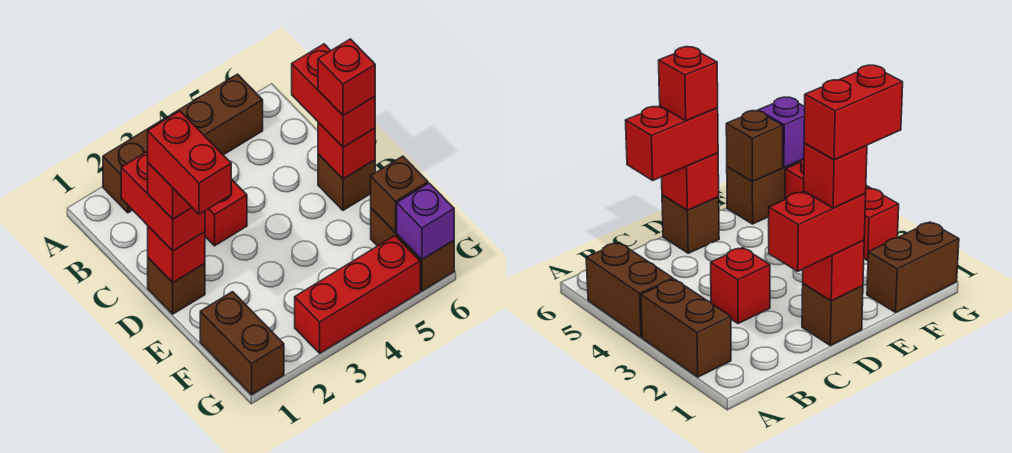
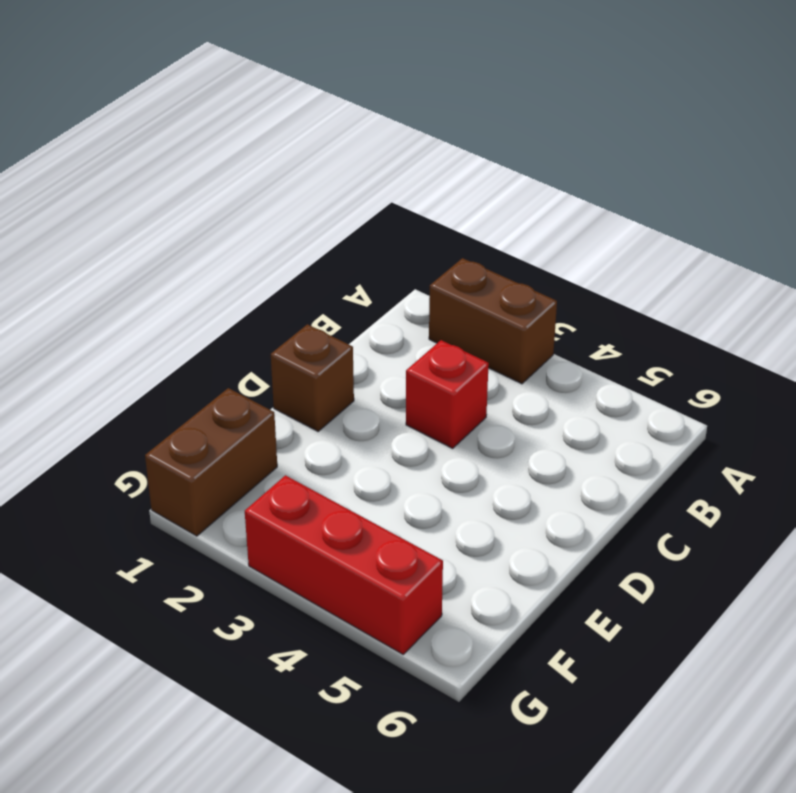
none -> brown 1x2 brick [171,74,263,155]
none -> brown 1x1 brick [318,154,375,210]
none -> brown 1x2 brick [371,208,454,291]

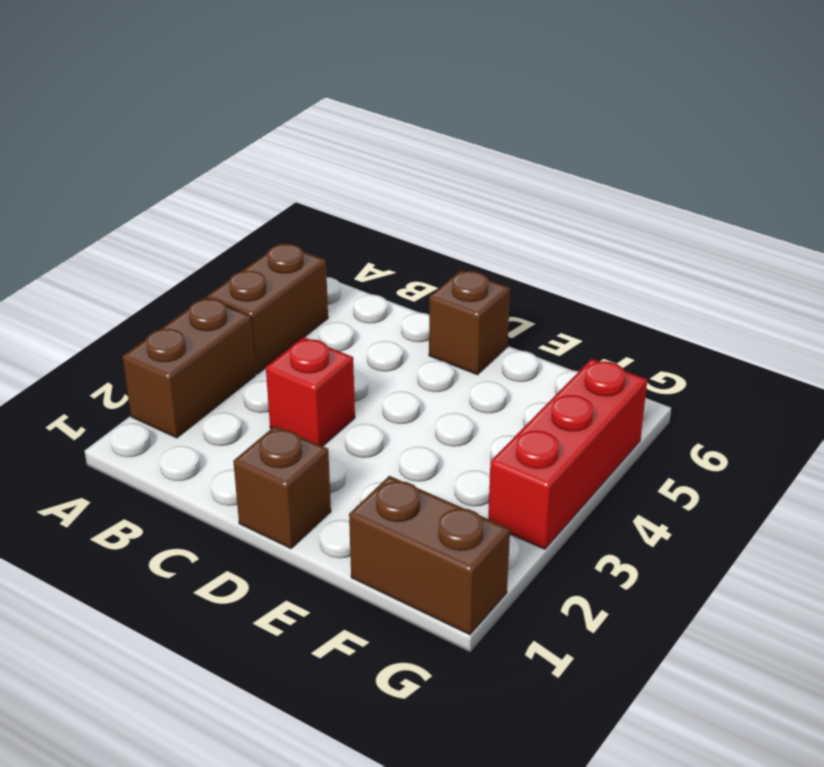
none -> brown 1x2 brick [371,208,454,291]
none -> red 1x1 brick [148,226,205,283]
none -> red 1x1 brick [318,122,375,179]

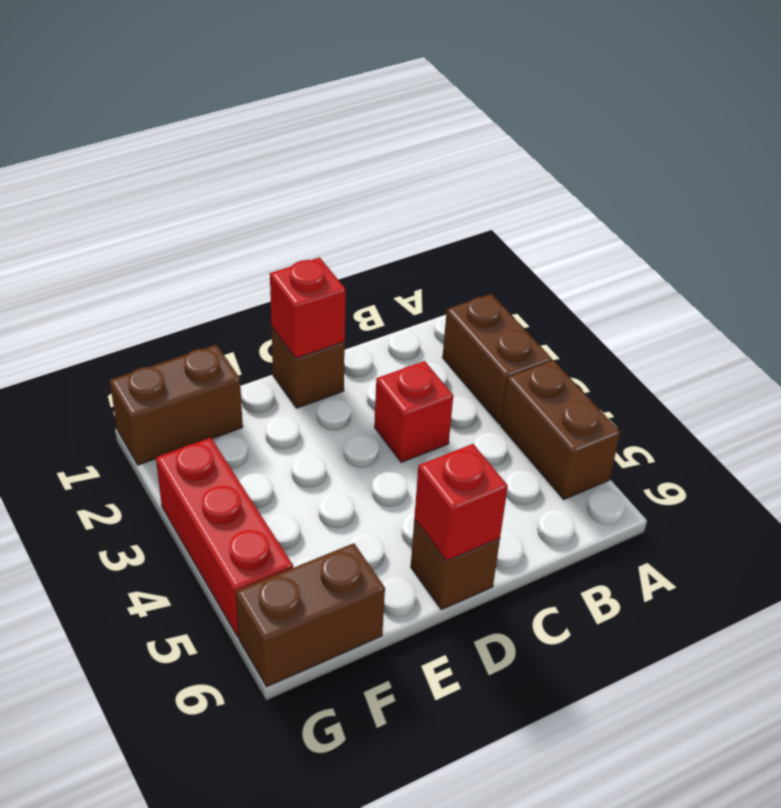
none -> brown 1x1 brick [371,156,428,233]
none -> purple 1x1 brick [397,183,454,259]
none -> red 1x2 brick [121,151,205,251]

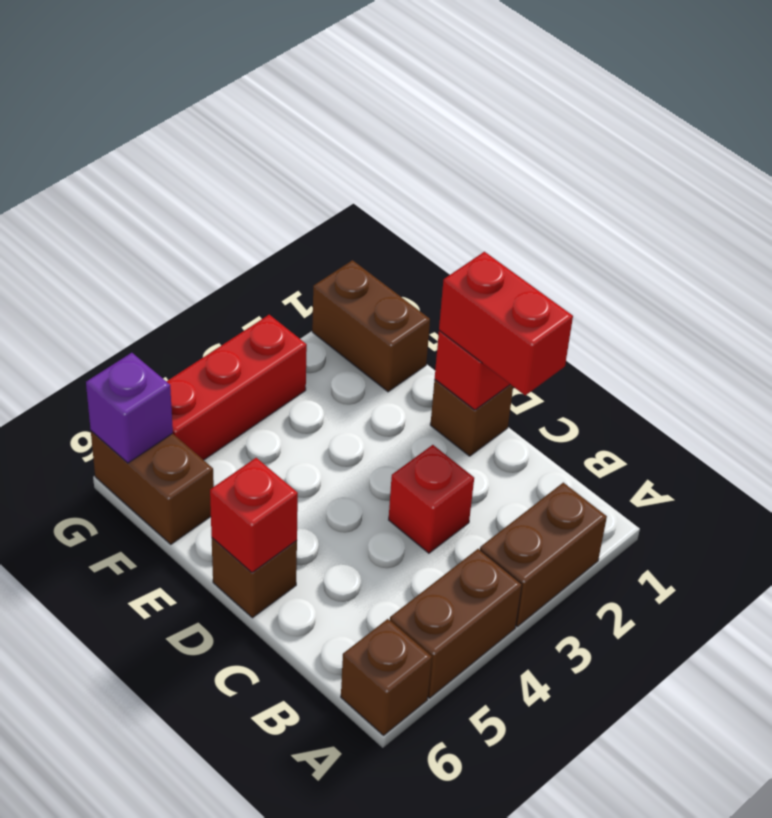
brown 1x1 brick [341,619,432,735] -> brown 1x1 brick moved to [371,156,428,233]
none -> red 1x2 brick [292,44,375,147]
none -> red 1x1 brick [148,163,192,219]
none -> red 1x1 brick [318,39,375,115]

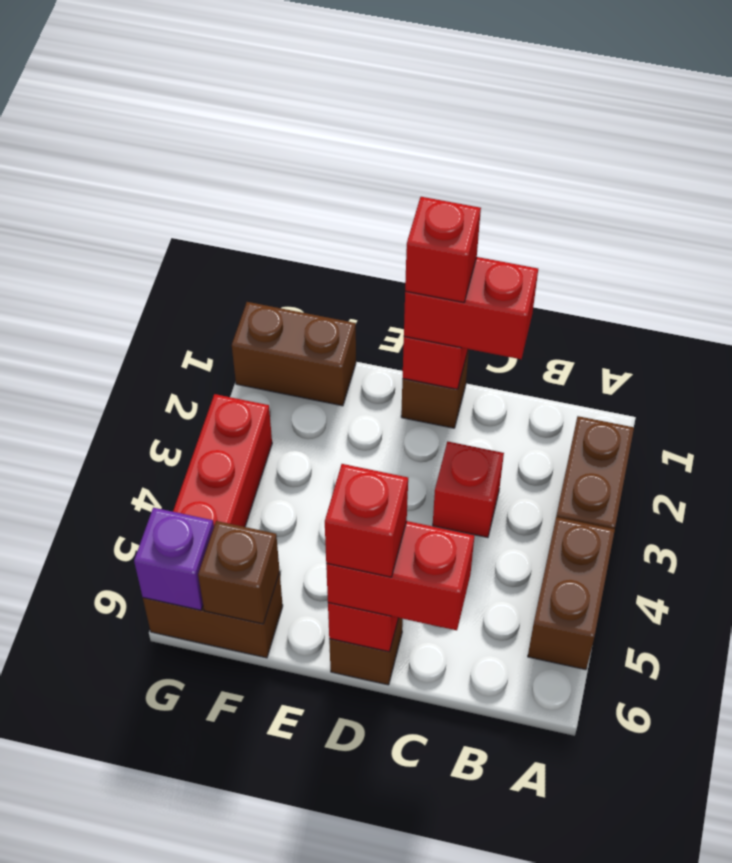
none -> red 1x2 brick [148,111,231,214]

